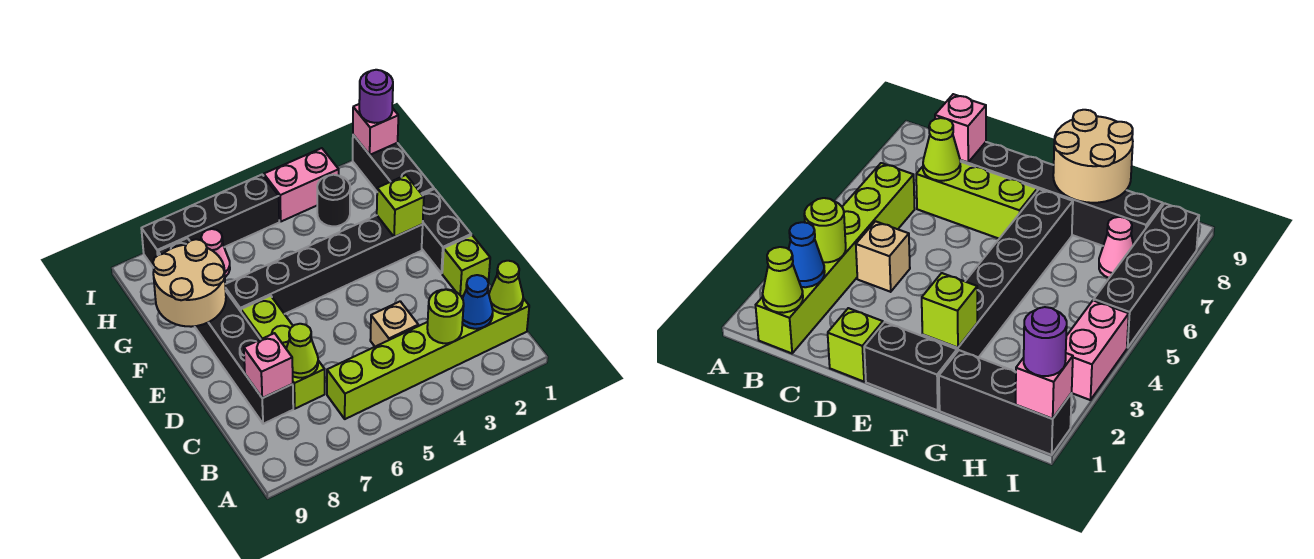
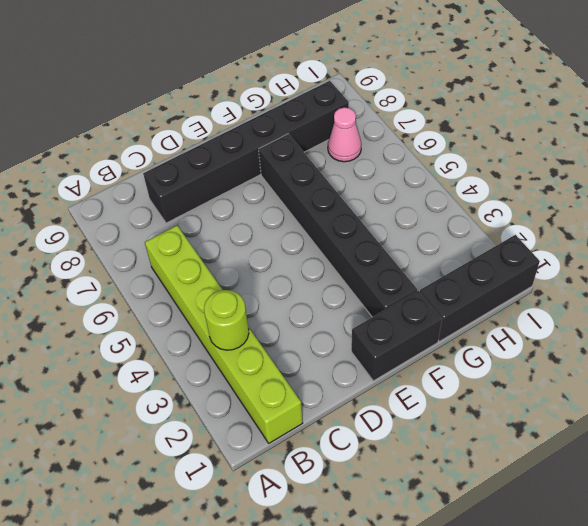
none -> tan 1x1 brick [370,301,418,347]
none -> lime 1x3 brick [241,296,325,409]
none -> lime 1x1 brick [442,235,490,296]

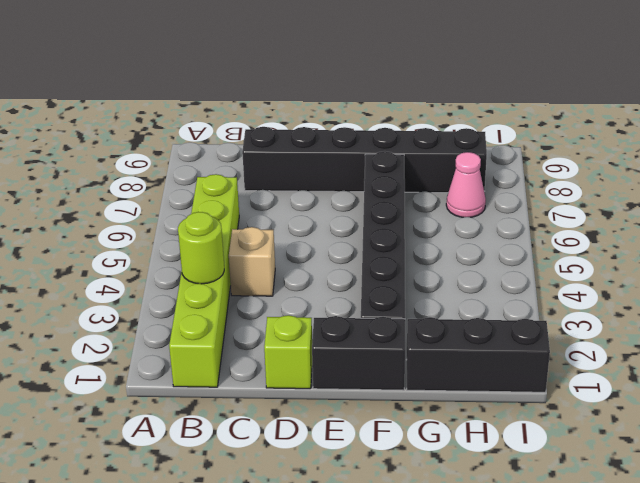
none -> lime 1x3 brick [241,296,325,409]
none -> black 1x1 round brick [317,175,350,226]
none -> pink 1x2 brick [264,148,339,221]

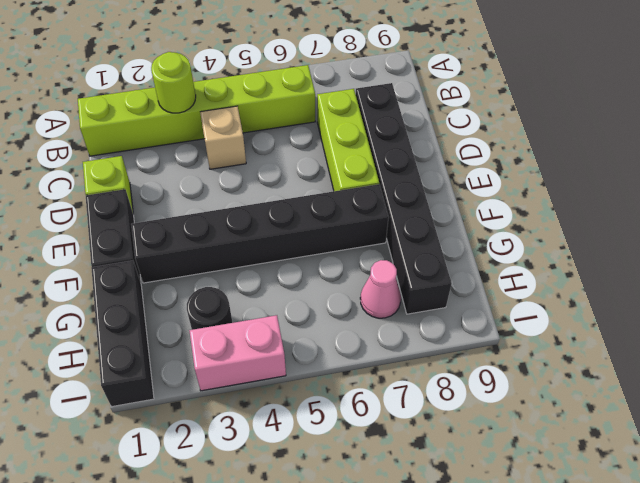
none -> black 1x4 brick [141,175,279,267]
none -> lime 1x1 cone [489,261,523,314]
none -> blue 1x1 cone [462,275,493,329]

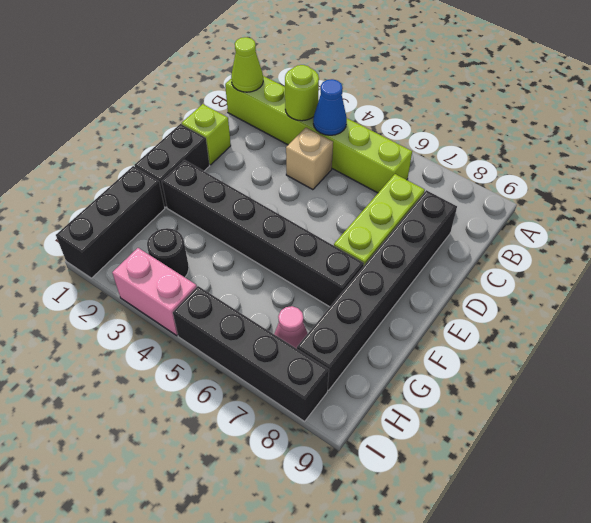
blue 1x1 cone [313,79,347,135] -> blue 1x1 cone moved to [462,275,493,329]
none -> lime 1x1 cone [286,324,318,378]
none -> pink 1x1 brick [244,333,293,398]
none -> lime 1x1 brick [377,175,424,237]

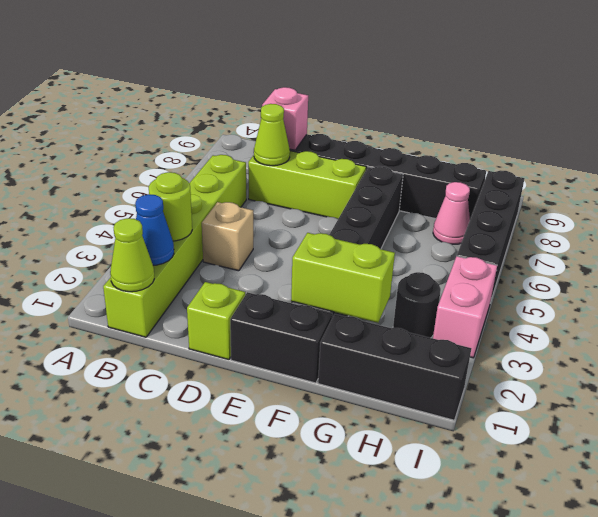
lime 1x2 brick [291,233,395,323] -> lime 1x1 brick [377,175,424,237]
none -> tan 2x2 round brick [153,239,226,327]
none -> pink 1x1 brick [353,104,398,155]
none -> purple 1x1 round brick [359,70,393,123]

